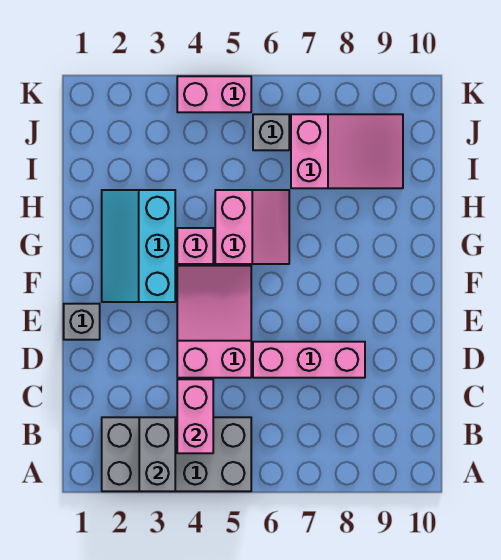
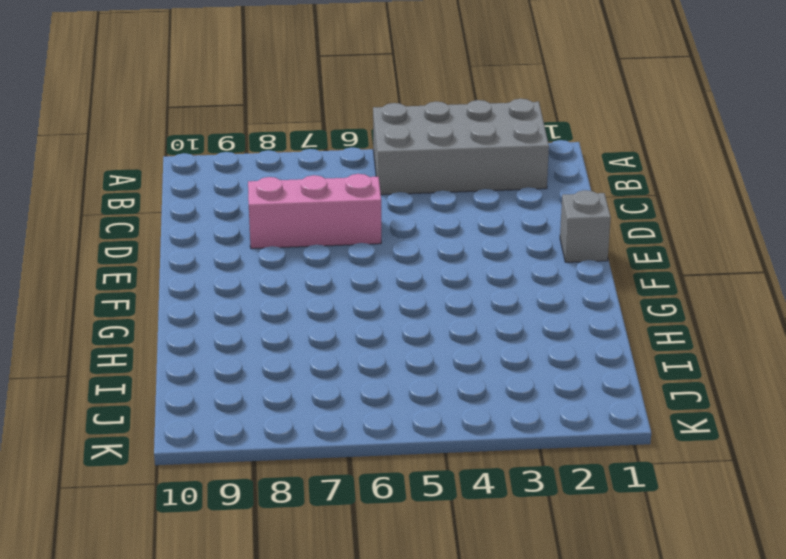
none -> pink 2x3 slope [177,266,251,378]
none -> cyan 2x3 slope [102,190,175,302]
none -> pink 1x1 brick [177,228,213,264]

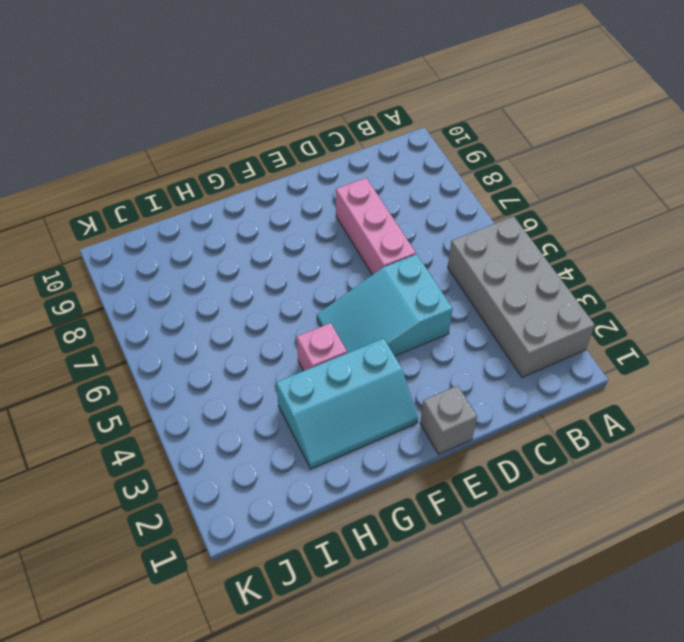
cyan 2x3 slope [317,254,453,356] -> pink 2x3 slope [177,266,251,378]
none -> pink 2x2 slope [215,190,289,264]
none -> pink 2x3 slope [291,114,403,188]
none -> grey 1x1 brick [253,114,289,150]

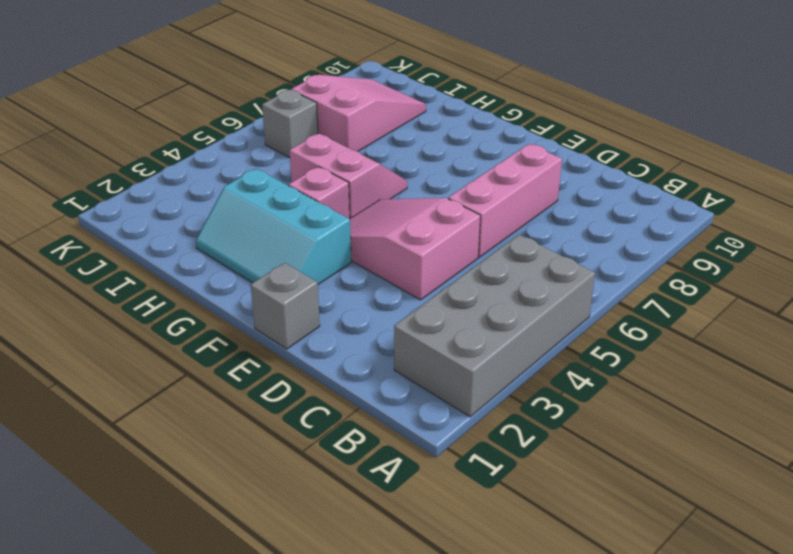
none -> pink 1x2 brick [177,76,251,112]
none -> grey 1x2 brick [139,417,175,491]
none -> pink 1x2 brick [177,379,213,453]

